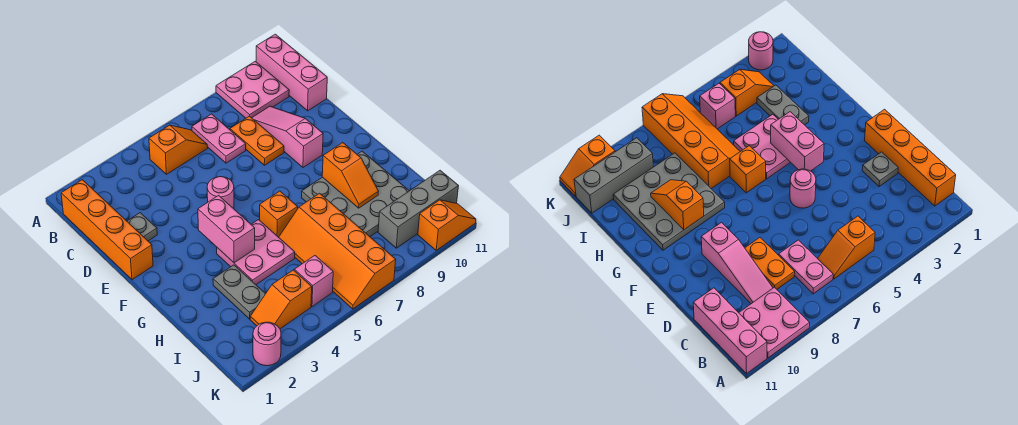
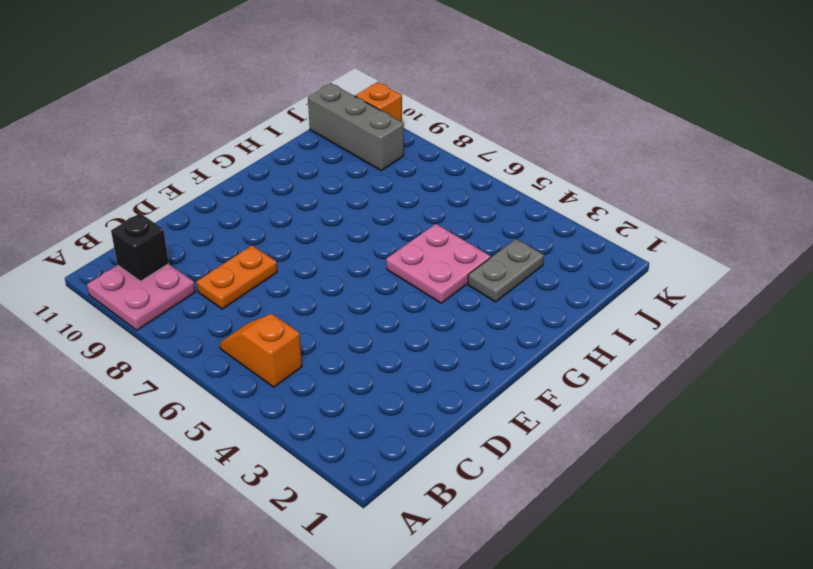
black 1x1 brick [111,213,169,281] -> none
none -> pink 1x3 brick [256,34,327,111]
none -> orange 1x4 brick [61,180,153,280]
none -> pink 1x2 plate [192,114,246,163]

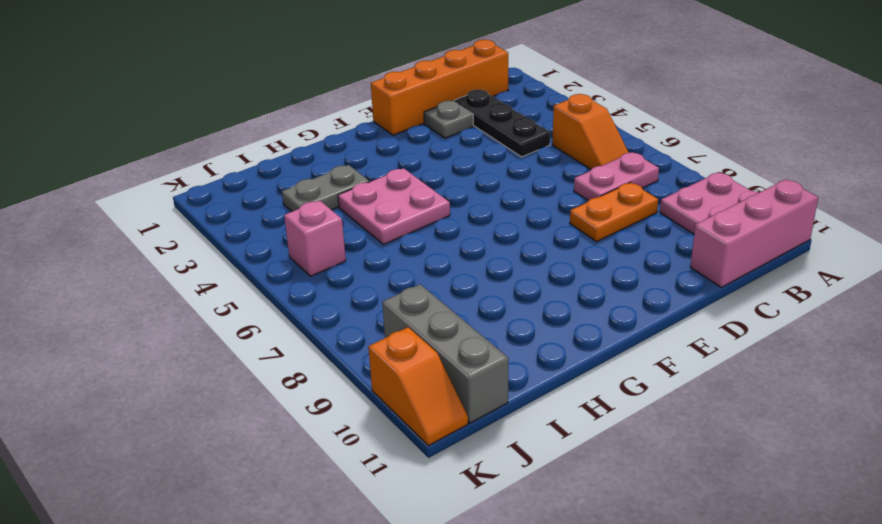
black 1x3 plate [454,90,550,157] -> none
none -> pink 1x3 slope [252,106,323,167]
none -> pink 1x1 round brick [207,177,234,209]
none -> orange 1x1 brick [260,191,298,237]

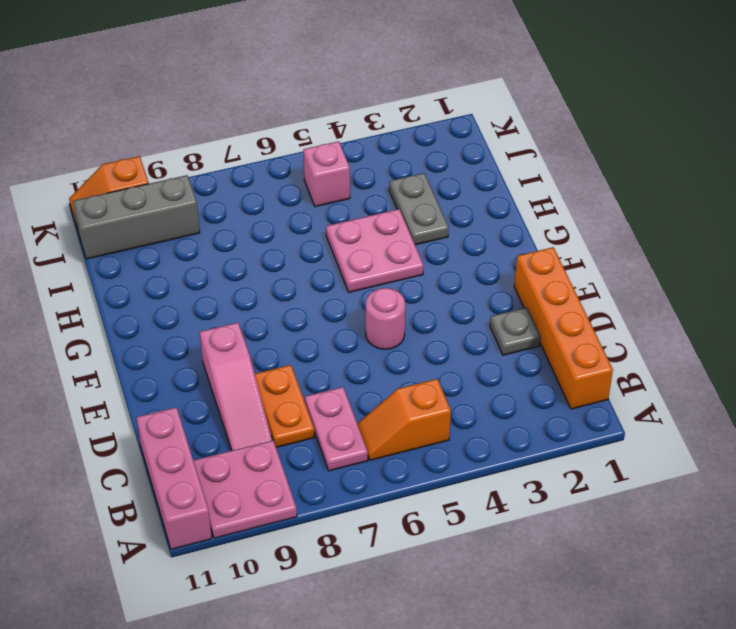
none -> orange 1x1 brick [260,191,298,237]
none -> grey 3x3 plate [301,151,409,236]
none -> orange 2x4 slope [279,193,396,309]

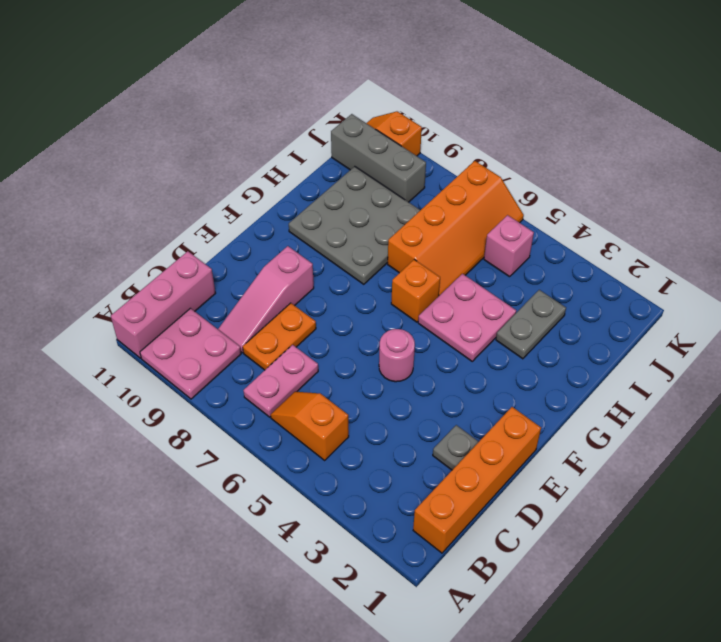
none -> orange 1x2 slope [250,270,312,329]
none -> pink 1x1 round brick [253,322,281,366]
none -> pink 1x2 brick [198,196,255,263]

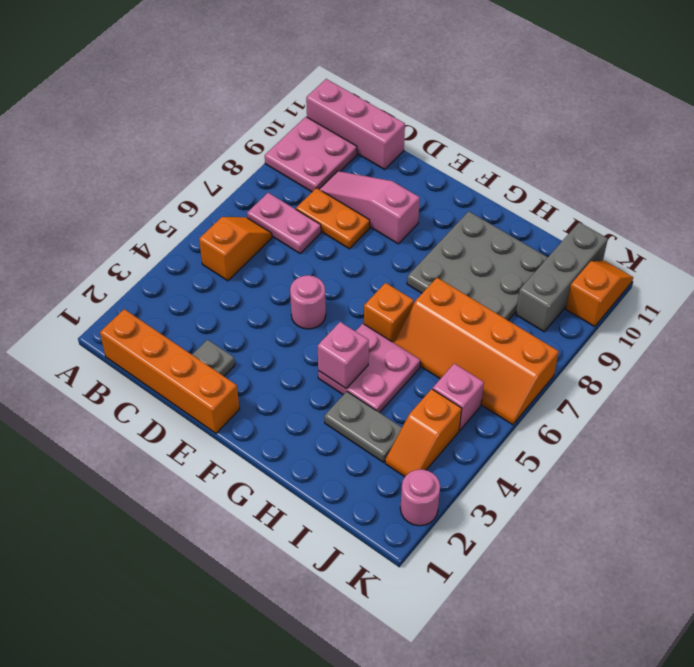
pink 1x1 brick [318,322,369,388] -> pink 1x2 brick [198,196,255,263]
none -> orange 1x2 slope [322,143,378,208]

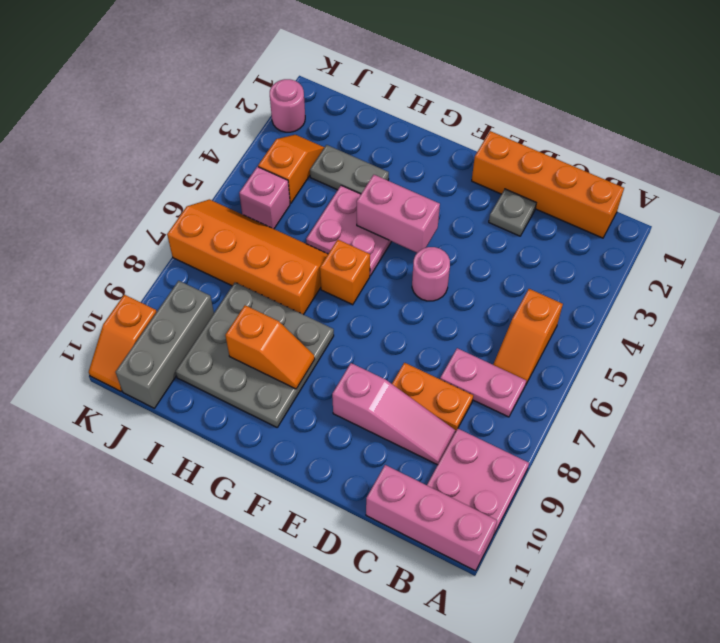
orange 1x2 slope [225,305,315,389] -> orange 1x2 slope turned to [322,143,378,208]

